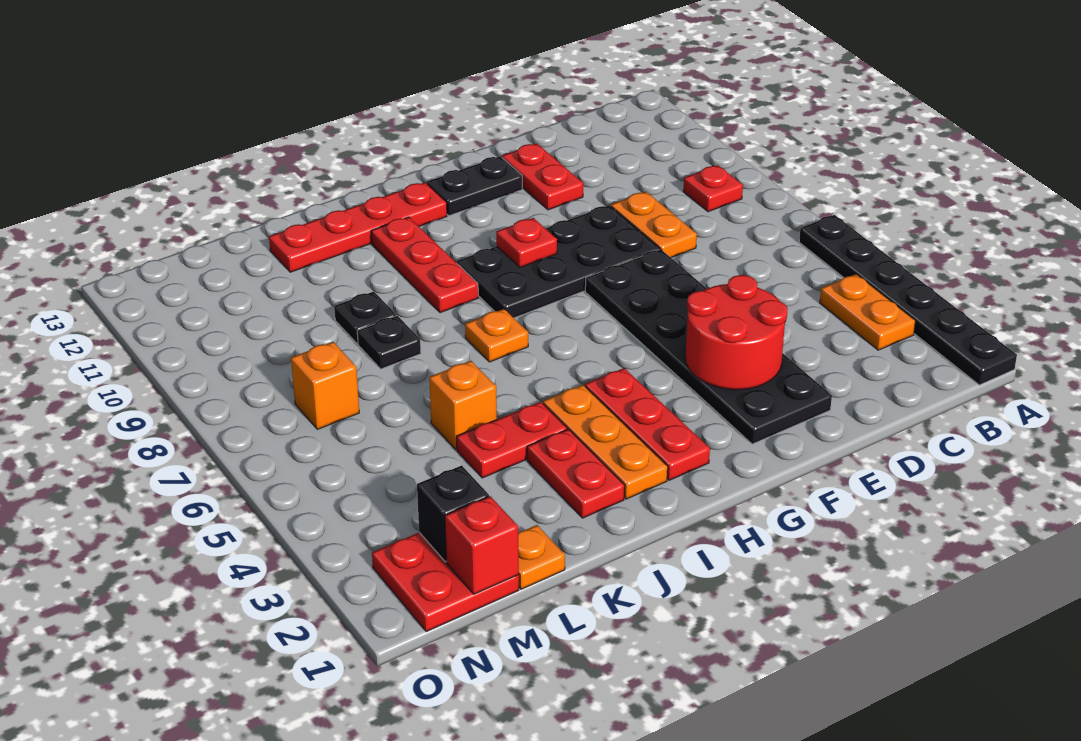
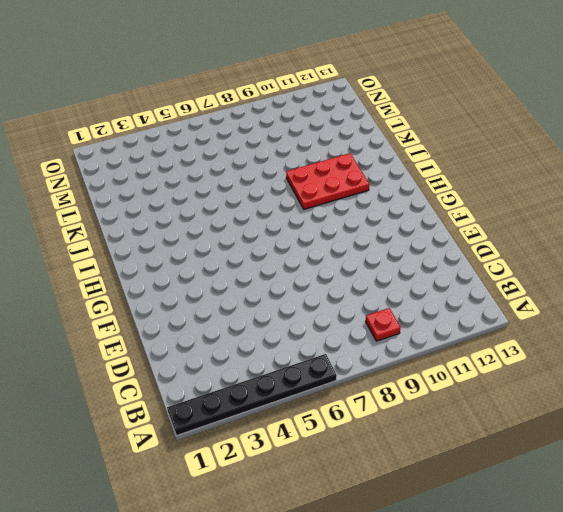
red 2x3 plate [286,153,369,209] -> red 1x3 plate [371,217,478,313]
none -> orange 1x2 plate [820,274,915,350]
none -> orange 1x2 plate [611,192,697,258]
none -> black 2x6 plate [585,249,832,444]

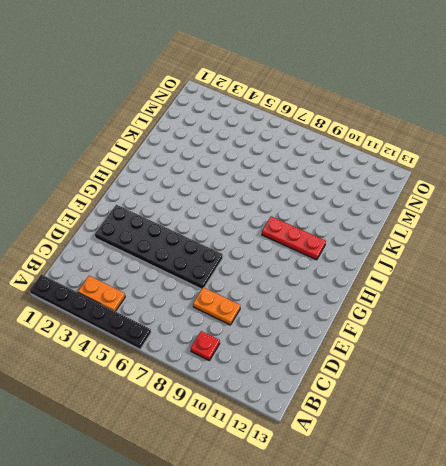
none -> black 2x4 plate [457,205,659,318]
none -> red 1x2 plate [502,144,583,210]
none -> black 1x2 plate [427,156,522,216]

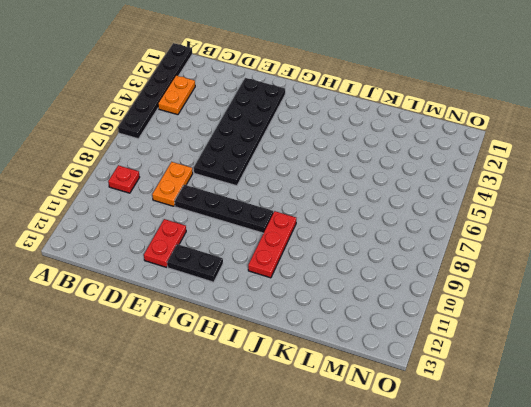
black 1x4 plate [175,185,273,233] -> black 2x4 plate [457,205,659,318]
none -> red 1x3 plate [585,368,710,480]
none -> red 1x4 plate [269,182,447,272]
none -> orange 1x3 plate [543,385,668,499]

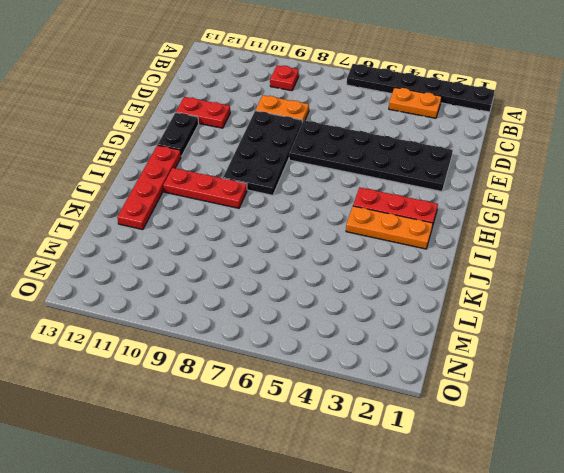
none -> orange 1x1 plate [465,309,528,362]
none -> red 1x2 plate [527,429,625,518]
none -> red 1x2 plate [456,402,567,478]

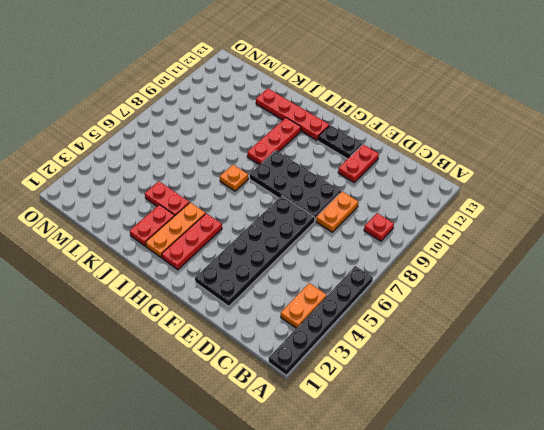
none -> orange 1x1 brick [429,361,497,449]
none -> black 1x1 plate [357,316,421,369]
none -> black 1x1 plate [334,292,396,344]

